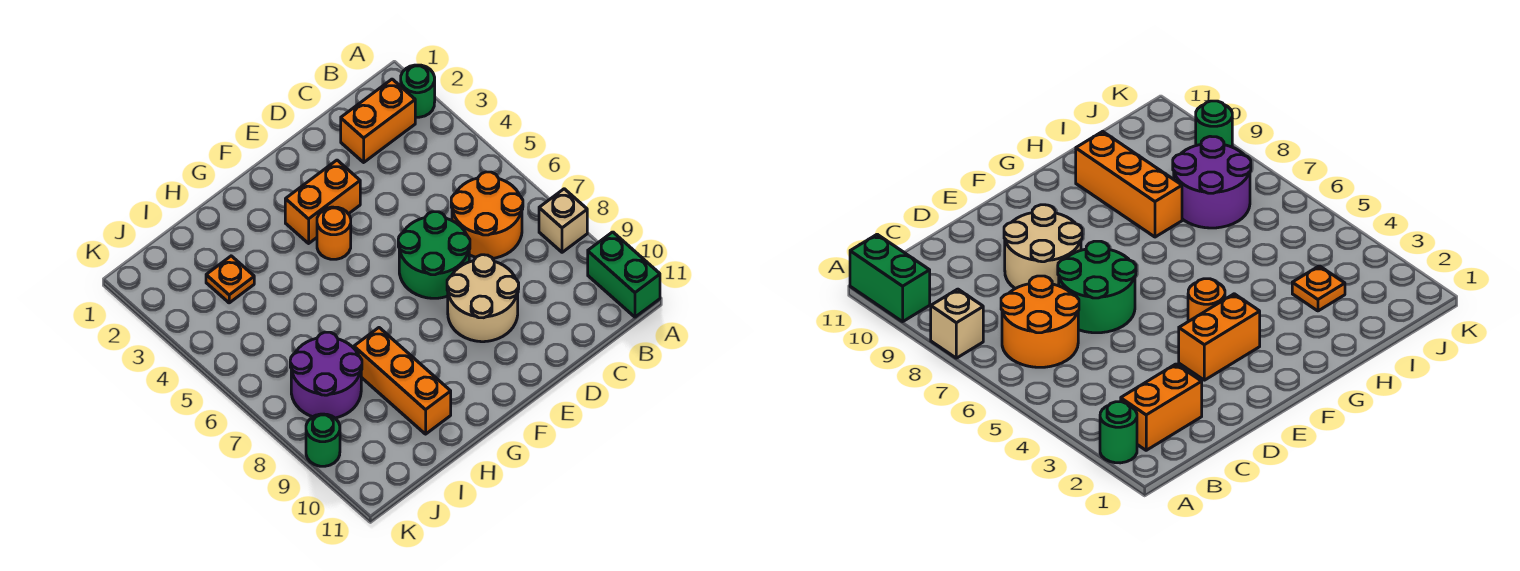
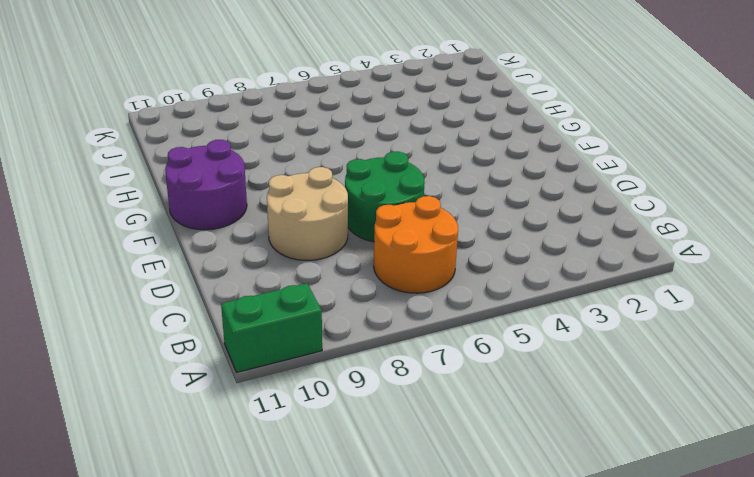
purple 2x2 round brick [165,140,247,230] -> purple 2x2 round brick moved to [290,332,362,418]
none -> green 1x1 round brick [401,65,435,117]
none -> tan 1x1 brick [539,189,587,252]
none -> orange 1x2 brick [341,79,415,162]

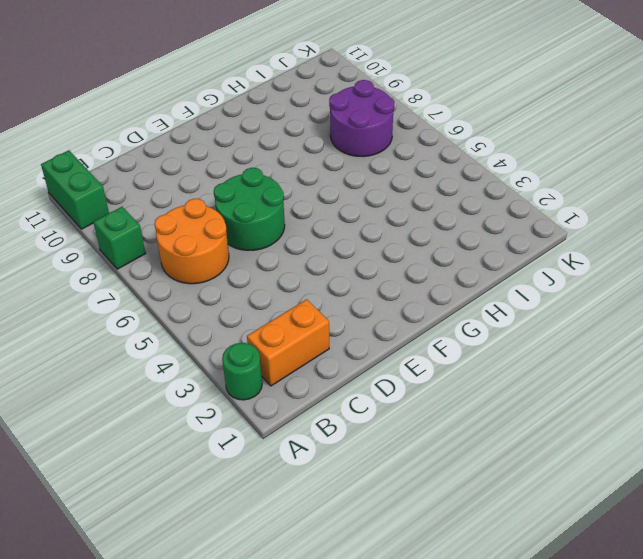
green 1x1 brick [93,207,146,269] -> tan 1x1 brick [539,189,587,252]
none -> tan 2x2 round brick [447,255,519,342]
none -> orange 1x2 brick [285,160,360,243]
none -> orange 1x1 round brick [317,207,351,259]

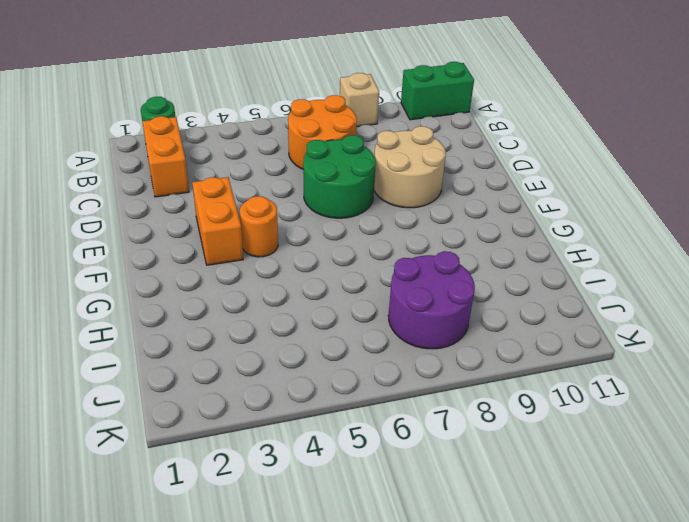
none -> orange 1x3 brick [354,328,451,434]
none -> orange 1x1 plate [206,256,254,303]
none -> green 1x1 round brick [306,414,340,466]

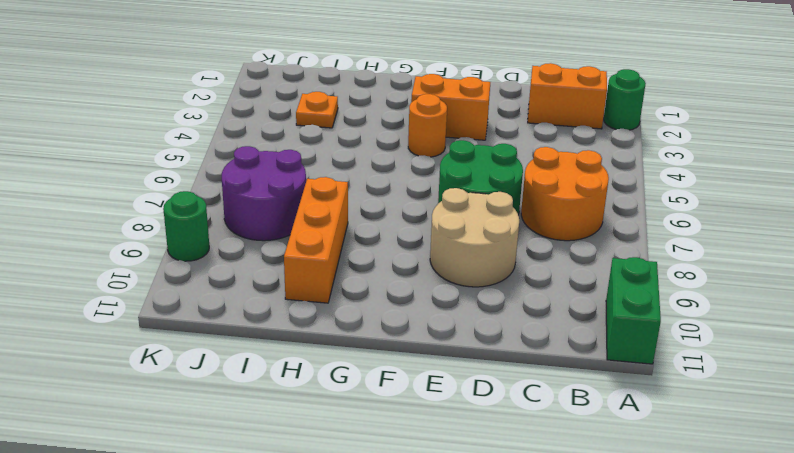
none -> tan 1x1 brick [539,189,587,252]

